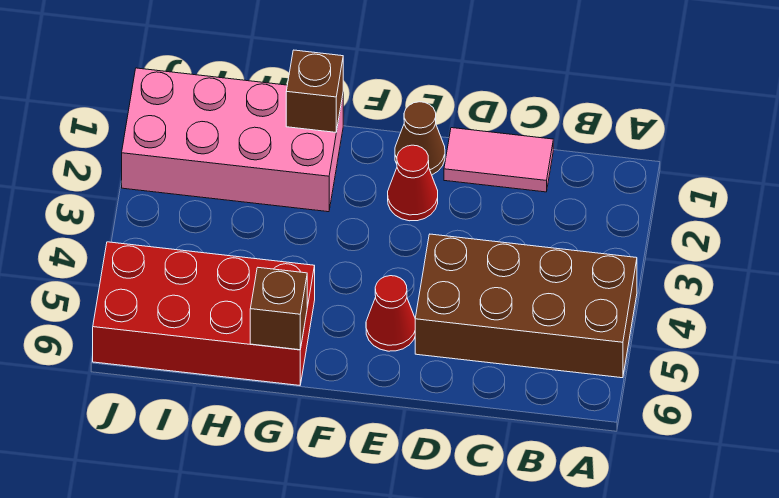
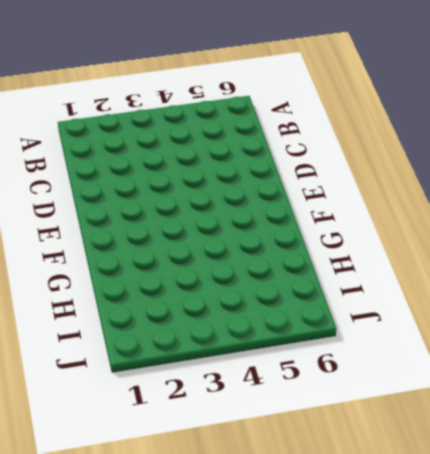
none -> brown 2x4 brick [415,234,637,378]
none -> pink 1x2 tile [444,128,553,192]

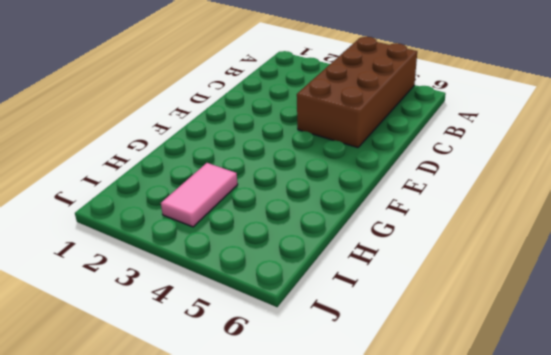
pink 1x2 tile [161,163,238,227] -> pink 1x2 tile moved to [444,128,553,192]
none -> brown 1x1 cone [395,102,445,175]
none -> red 1x1 cone [388,145,438,221]

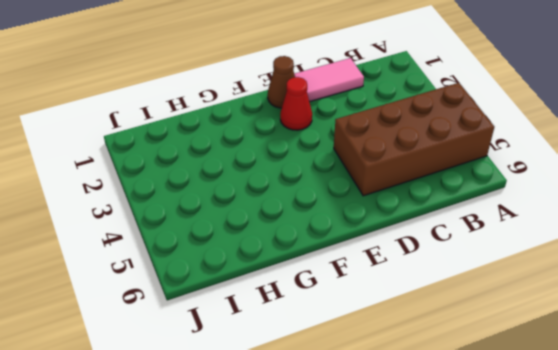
none -> red 1x1 cone [366,276,415,351]
none -> pink 2x4 brick [122,68,343,212]

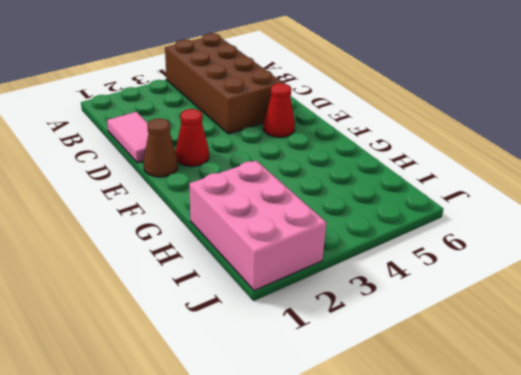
pink 2x3 brick [189,161,326,291] -> pink 2x4 brick [122,68,343,212]
none -> red 2x4 brick [93,242,315,385]
none -> brown 1x1 brick [286,50,343,132]

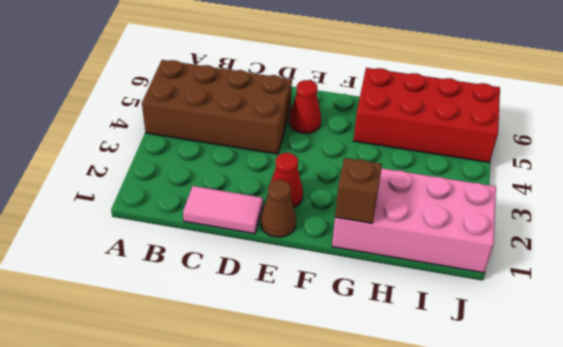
none -> brown 1x1 brick [250,268,307,350]

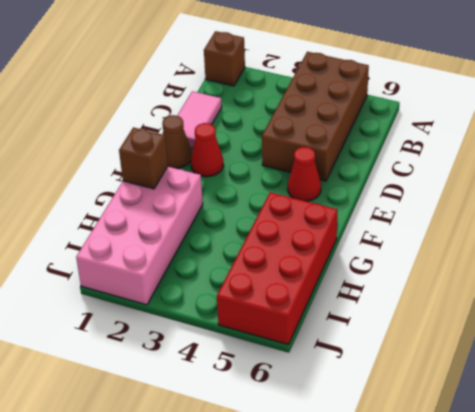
brown 1x1 brick [204,31,245,86] -> brown 1x1 brick moved to [250,268,307,350]

